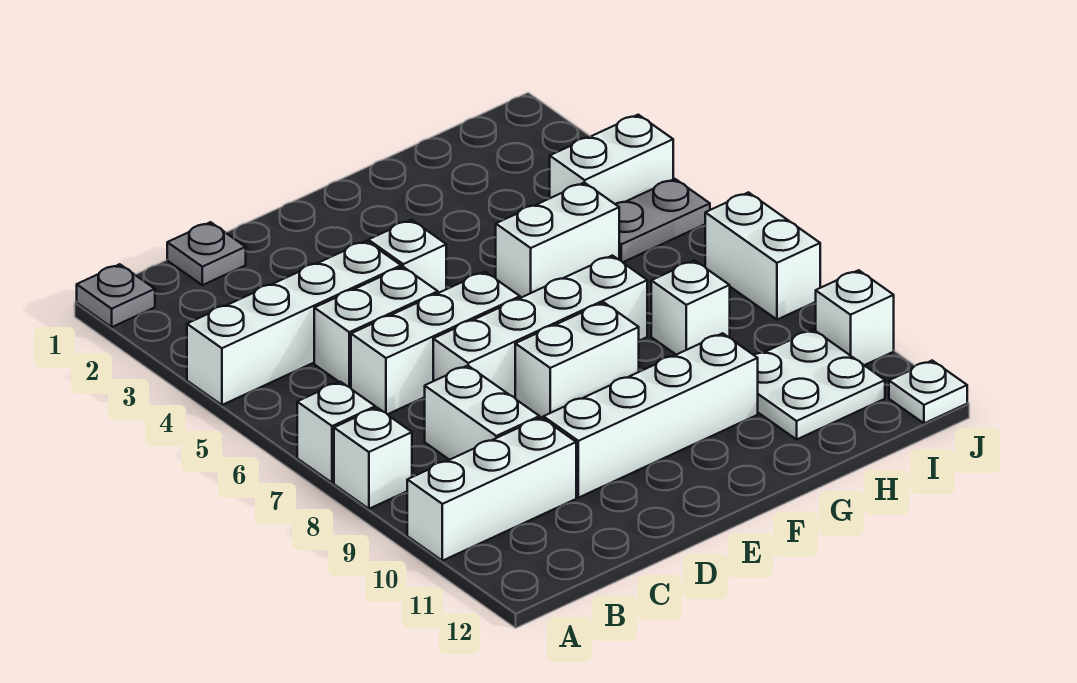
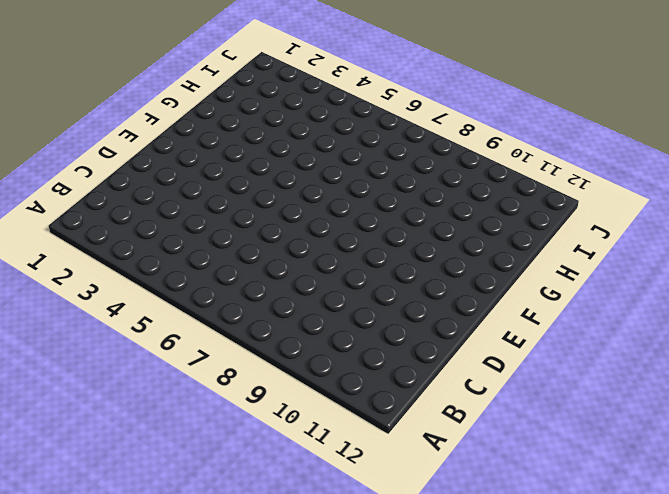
none -> grey 1x1 plate [77,264,155,327]
none -> white 1x4 brick [187,241,401,405]
none -> white 1x1 brick [297,382,375,483]

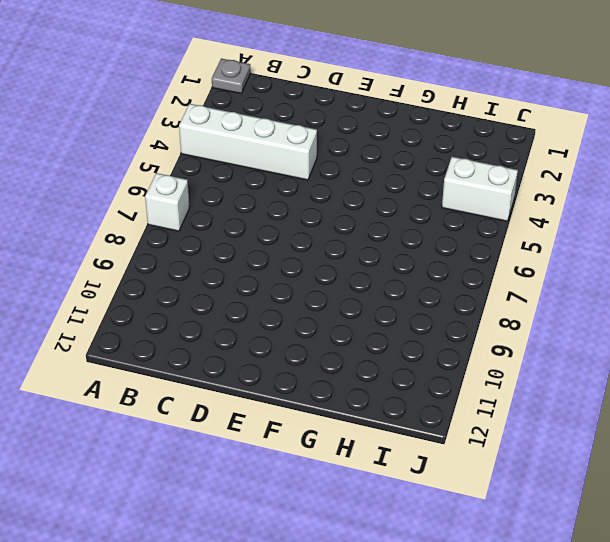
none -> white 1x1 brick [334,408,412,509]
none -> white 1x3 brick [407,417,576,561]
none -> grey 1x1 plate [167,222,246,285]

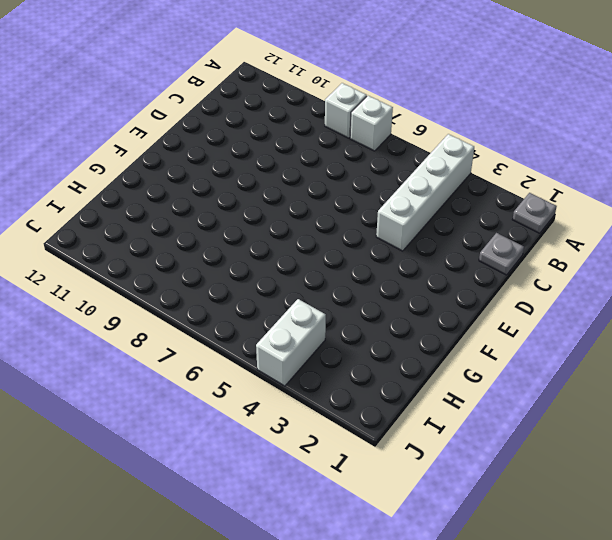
none -> white 1x3 brick [407,417,576,561]
none -> white 1x2 brick [314,267,438,388]
none -> white 1x3 brick [351,272,520,414]

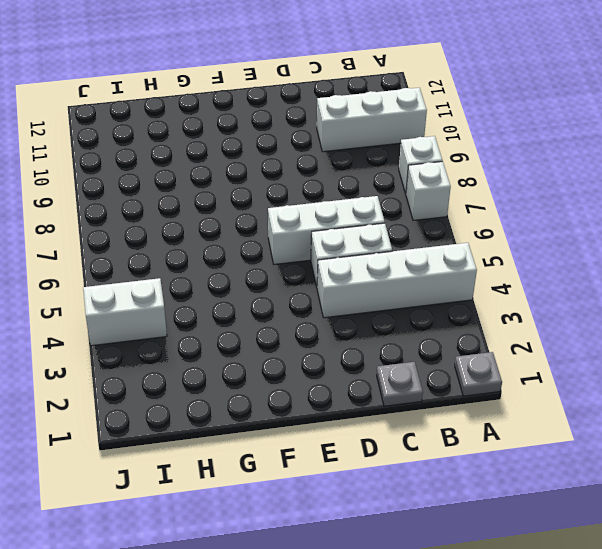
none -> white 1x2 brick [425,366,540,460]
none -> white 1x4 brick [433,256,647,398]
none -> white 1x4 brick [543,333,758,498]

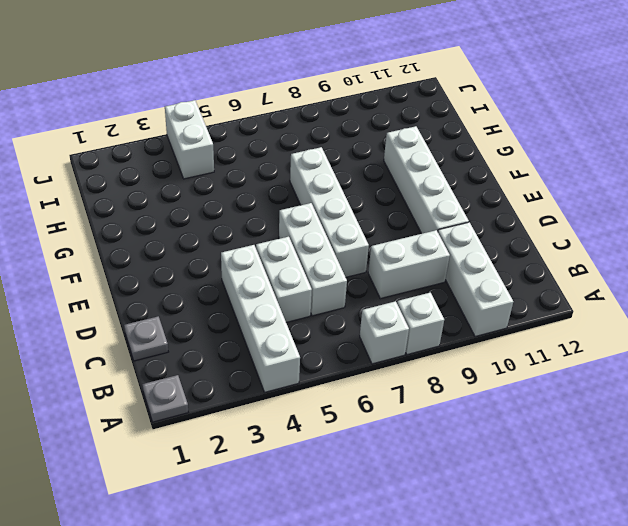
none -> white 1x1 brick [368,220,446,293]
none -> white 1x2 brick [515,303,639,418]
none -> white 1x2 brick [496,183,619,298]

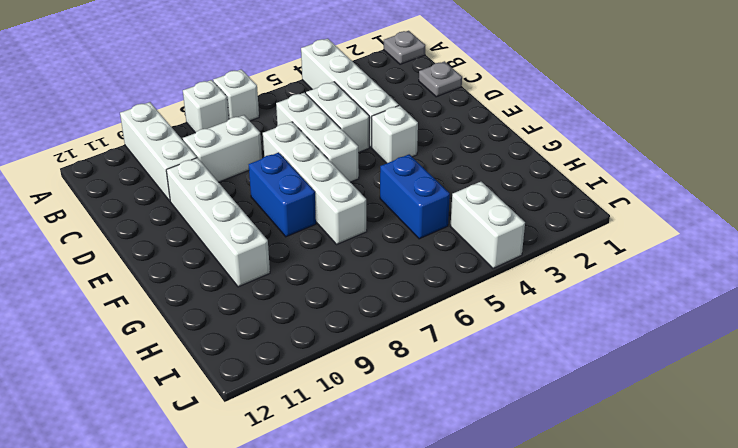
blue 1x2 brick [249,152,316,237] -> white 1x2 brick [515,303,639,418]
blue 1x2 brick [380,154,450,239] -> white 1x2 brick [496,183,619,298]
none -> white 1x1 brick [651,260,730,355]
none -> white 2x2 plate [754,330,885,439]
none -> grey 1x2 plate [615,179,710,262]

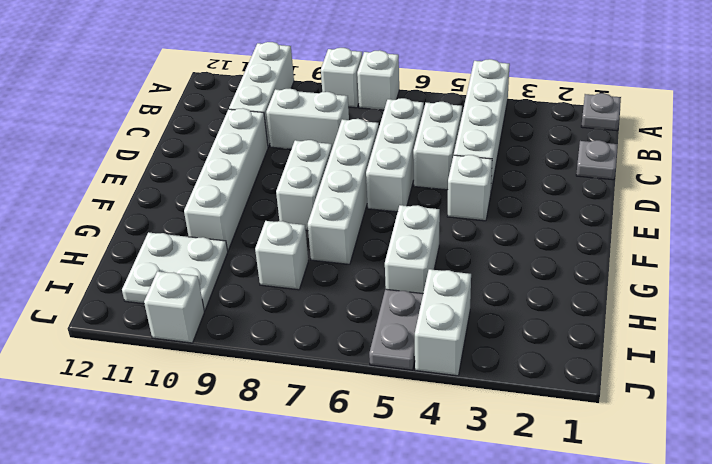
none -> white 1x2 brick [705,192,820,320]
none -> white 1x1 plate [889,361,967,423]

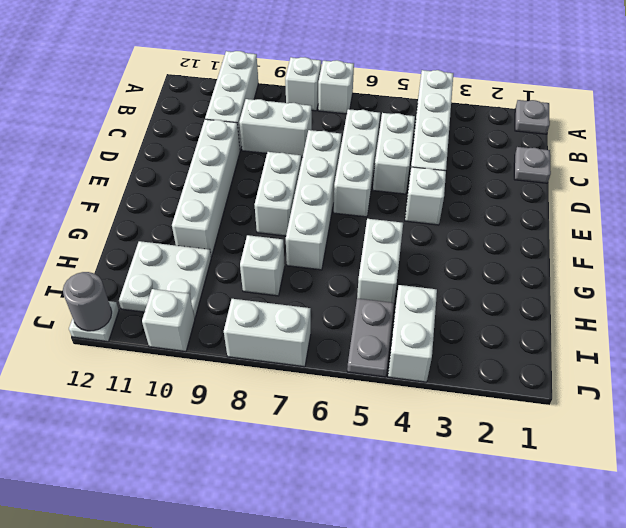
grey 1x1 round brick [63,272,112,331] -> none

